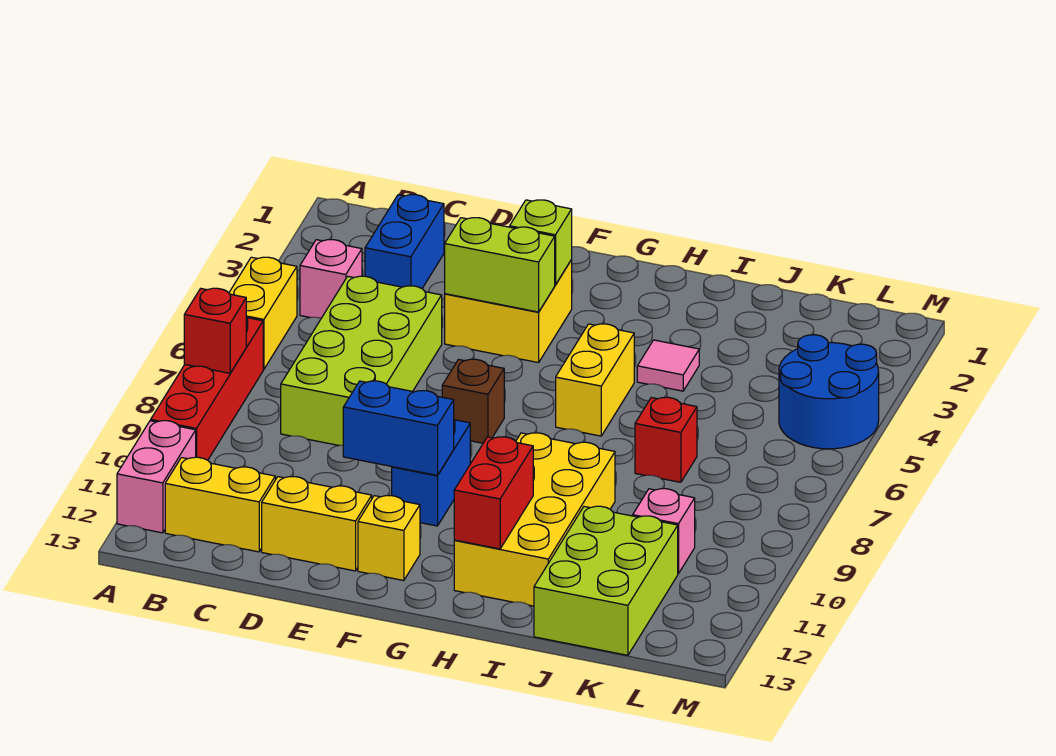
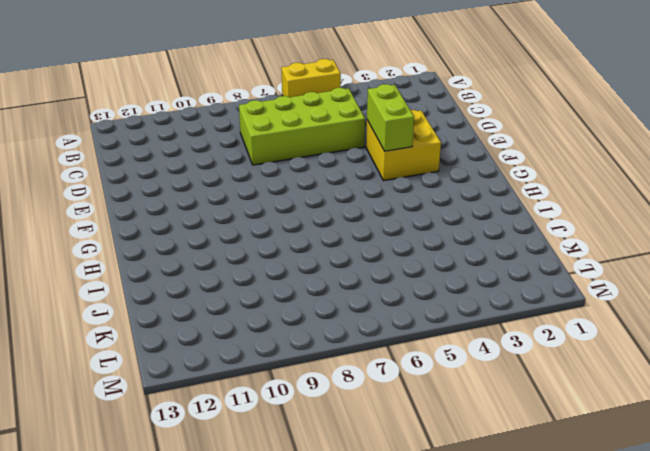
none -> red 1x4 brick [151,318,263,460]
none -> pink 1x2 brick [117,421,196,533]
none -> pink 1x1 brick [300,240,362,318]

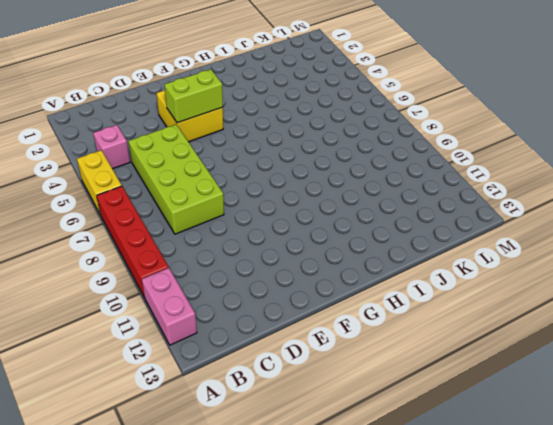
none -> yellow 1x2 brick [165,457,275,552]
none -> blue 1x2 brick [365,195,444,288]
none -> yellow 1x2 brick [262,477,372,571]

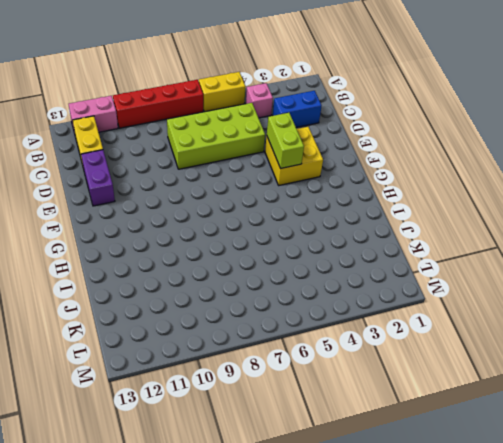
purple 1x2 brick [81,150,115,206] -> yellow 1x2 brick [262,477,372,571]
none -> brown 1x1 brick [442,359,504,443]
none -> blue 1x2 brick [392,420,470,526]
none -> yellow 1x1 brick [358,496,420,581]

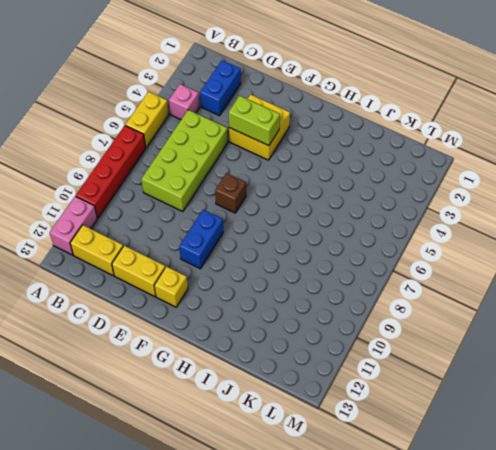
none -> yellow 1x2 brick [556,324,634,436]
none -> yellow 2x4 brick [454,433,615,606]
none -> pink 1x1 tile [637,340,699,391]

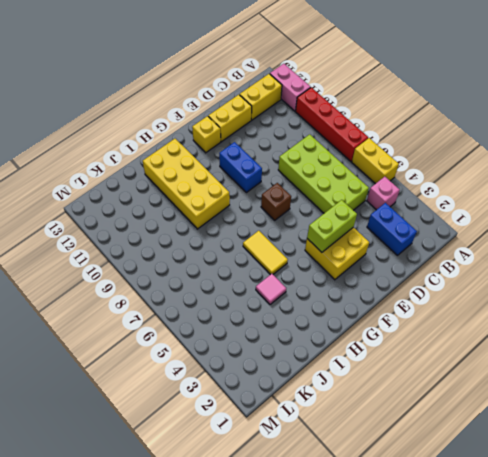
yellow 1x2 tile [243,231,288,275] -> yellow 1x2 brick [556,324,634,436]
none -> red 1x1 brick [635,397,697,482]
none -> lime 2x3 brick [534,506,678,655]
none -> pink 1x1 brick [633,489,695,574]

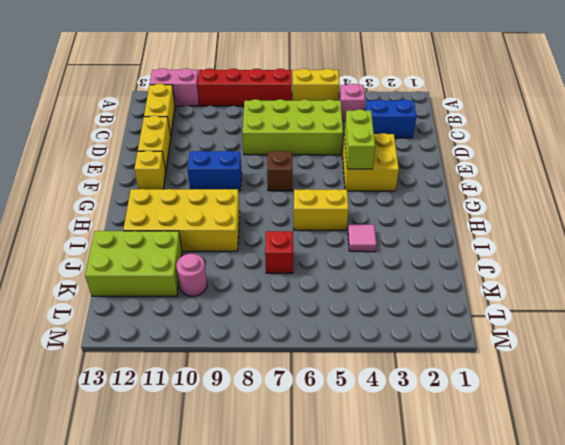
pink 1x1 round brick [176,253,207,296] -> pink 1x1 brick [633,489,695,574]
none -> blue 2x2 round brick [779,335,879,449]
none -> red 1x1 brick [184,288,246,373]
none -> blue 1x2 brick [343,381,454,475]

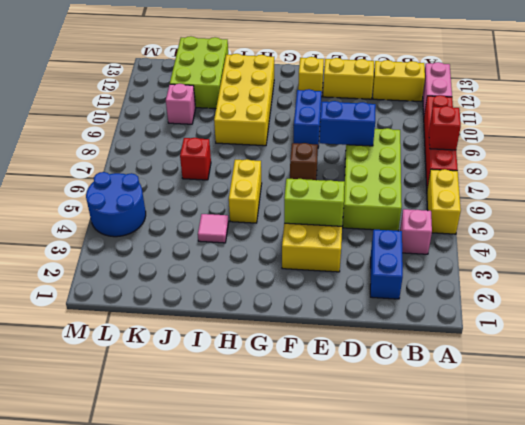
blue 1x2 brick [319,101,376,146] -> blue 1x2 brick moved to [343,381,454,475]
none -> lime 1x1 brick [510,200,572,285]
none -> red 1x2 brick [454,437,533,549]

